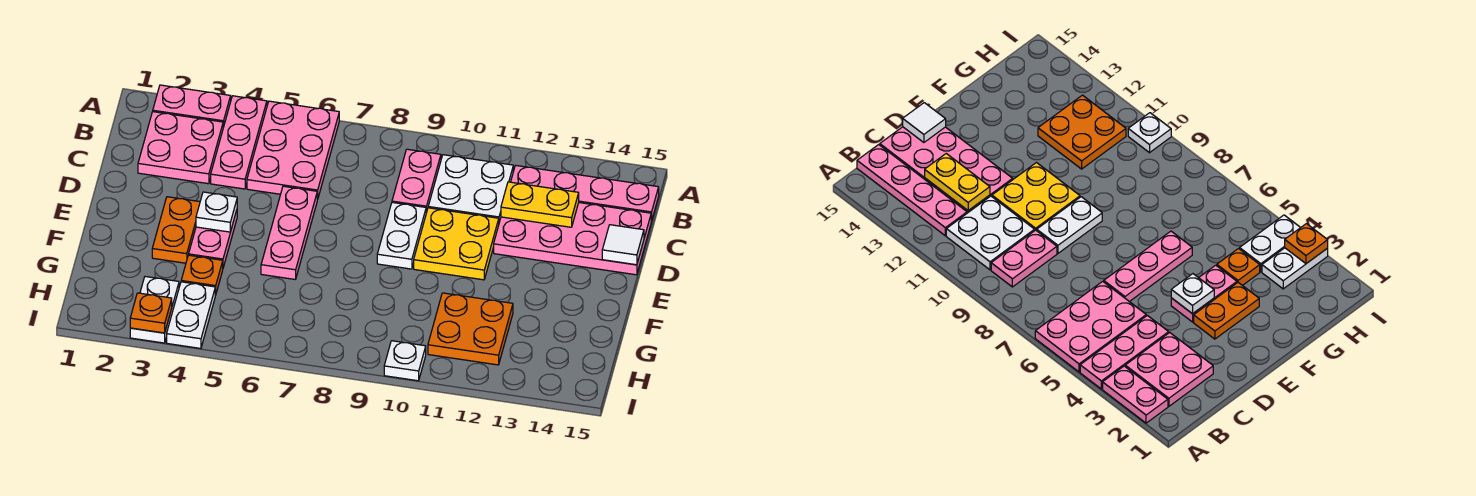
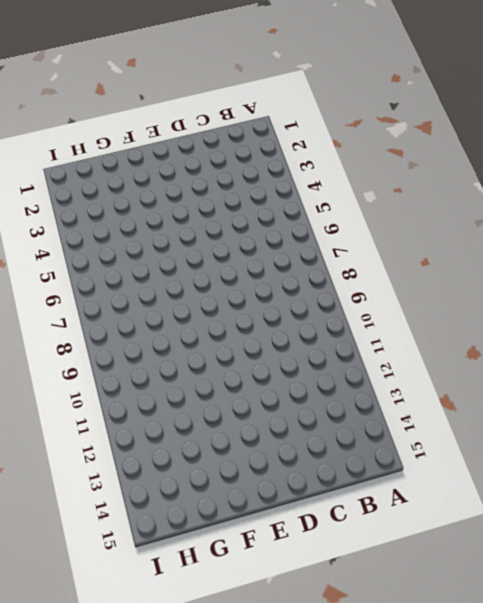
none -> pink 1x2 plate [153,85,231,127]
none -> pink 1x3 plate [211,96,267,189]
none -> pink 2x3 plate [247,101,339,199]

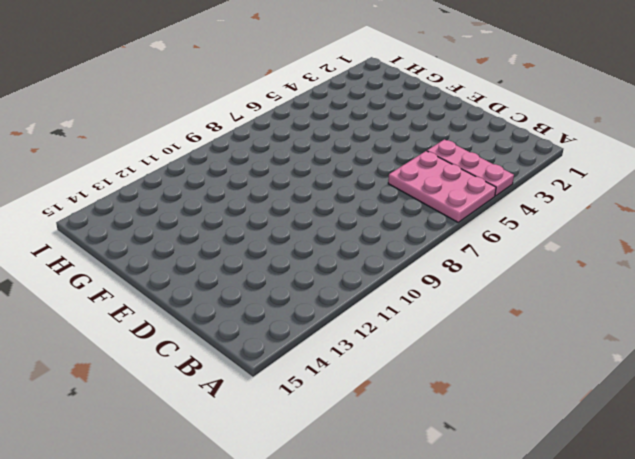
none -> pink 1x2 plate [153,85,231,127]
none -> pink 2x2 plate [138,112,223,184]
none -> pink 1x2 plate [392,149,441,213]

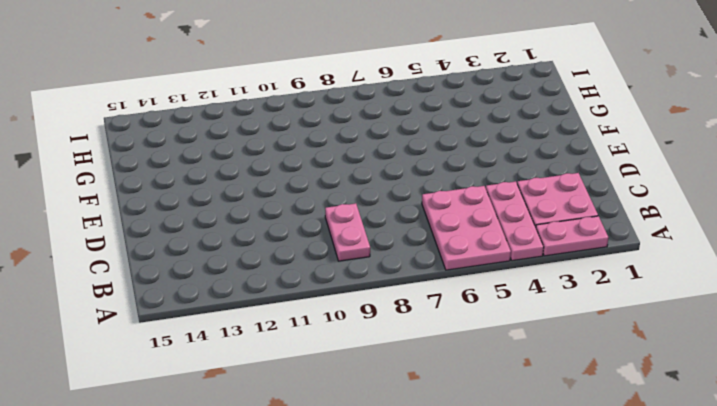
none -> white 2x2 plate [428,155,513,222]
none -> pink 1x4 plate [511,165,659,221]
none -> pink 2x4 plate [494,203,651,275]

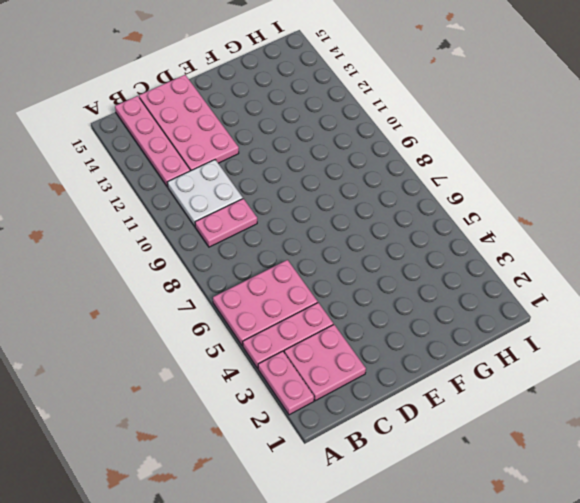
none -> pink 1x3 plate [261,186,317,279]
none -> white 1x2 plate [377,203,426,269]
none -> yellow 2x2 plate [414,208,499,280]

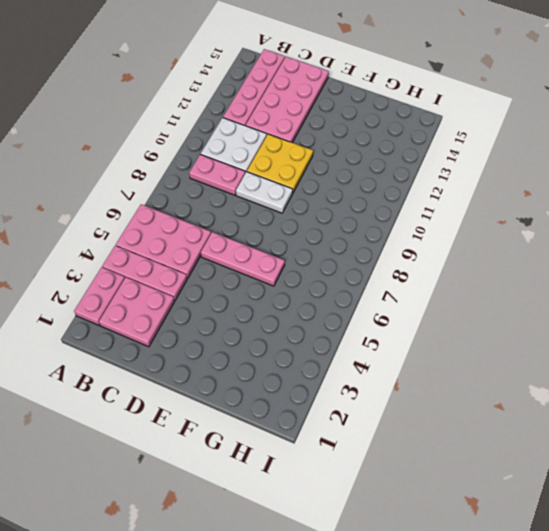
none -> orange 1x2 plate [152,197,200,263]
none -> pink 1x2 plate [189,210,237,267]
none -> orange 1x1 plate [181,255,223,295]

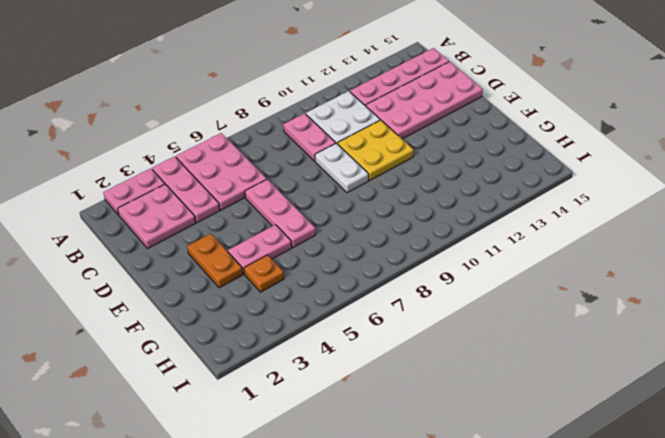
pink 1x2 plate [228,225,292,274] -> pink 1x2 plate turned to [189,210,237,267]
none -> orange 2x2 plate [428,293,513,365]
none -> white 1x2 plate [130,277,179,343]
none -> white 1x2 plate [167,282,215,348]

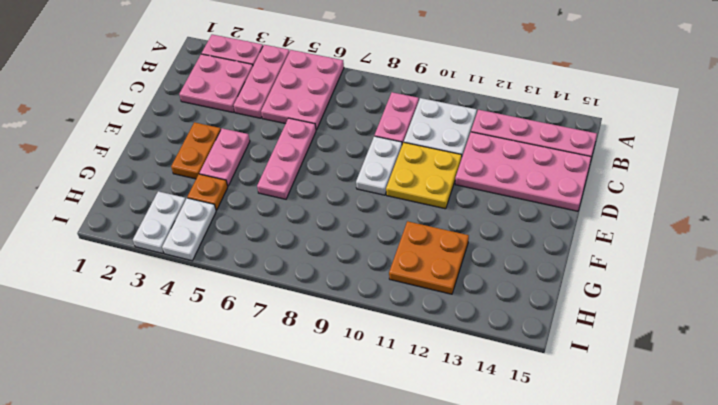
none -> white 1x1 plate [384,341,426,381]
none -> yellow 1x2 plate [501,182,579,227]
none -> white 1x1 tile [602,225,644,265]

